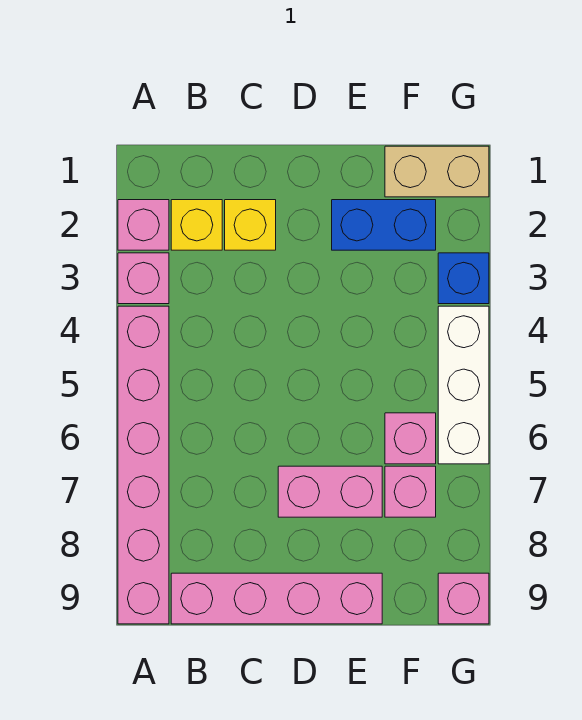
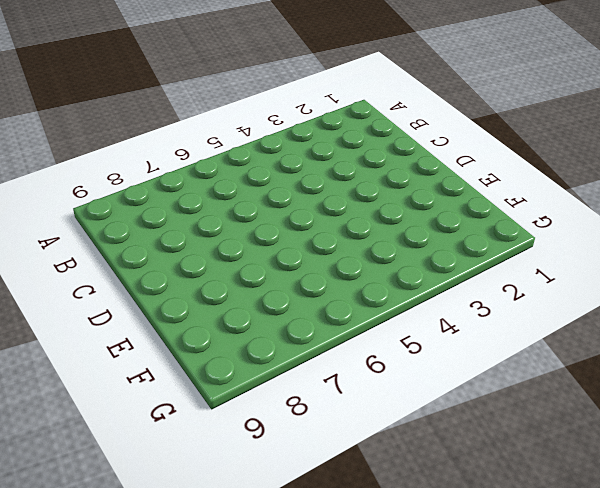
none -> pink 1x1 brick [118,200,169,250]
none -> pink 1x1 brick [118,253,169,304]
none -> pink 1x6 brick [118,306,169,624]

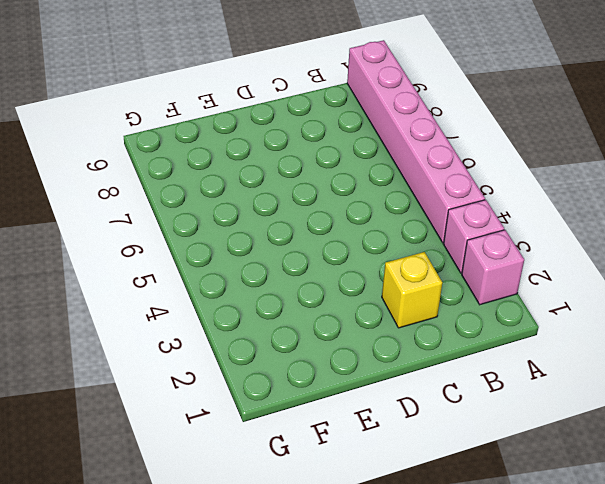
none -> yellow 1x1 brick [171,200,222,250]
none -> pink 1x4 brick [171,573,382,624]
none -> pink 1x2 brick [278,466,382,517]

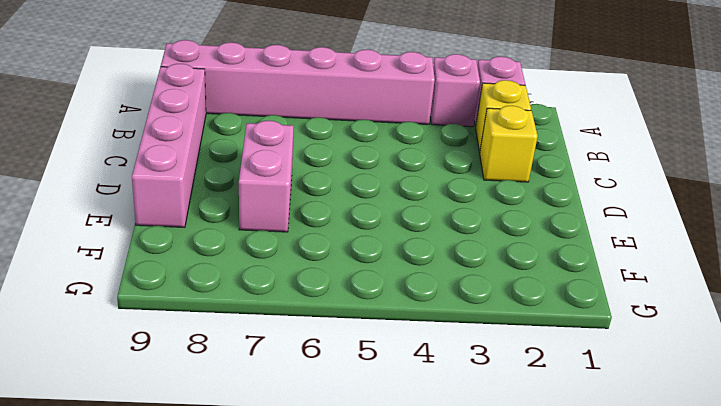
none -> blue 1x2 brick [332,200,436,250]
none -> tan 1x2 brick [385,146,489,197]
none -> pink 1x1 brick [385,413,436,464]

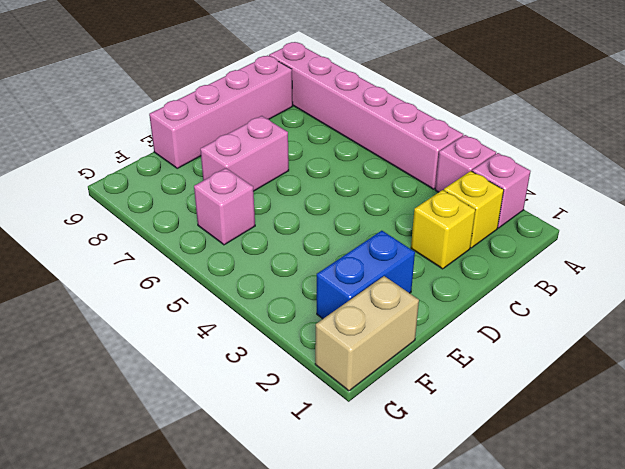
none -> pink 1x1 brick [385,466,436,517]
none -> blue 1x1 brick [438,253,489,304]
none -> white 1x3 brick [438,306,489,464]

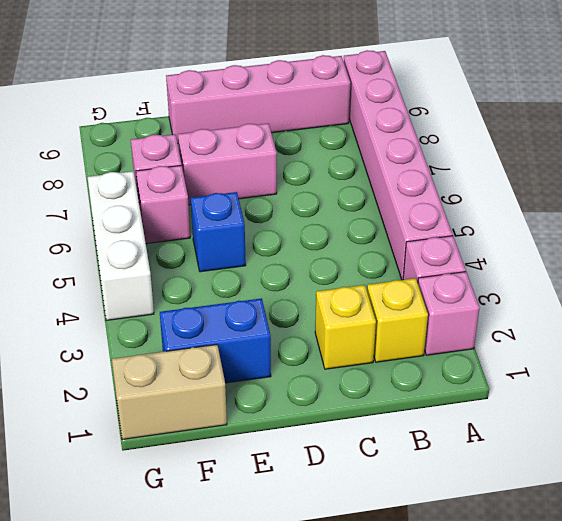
blue 1x1 brick [191,192,246,272] -> blue 1x1 brick moved to [438,253,489,304]
none -> pink 1x1 brick [438,573,489,624]

